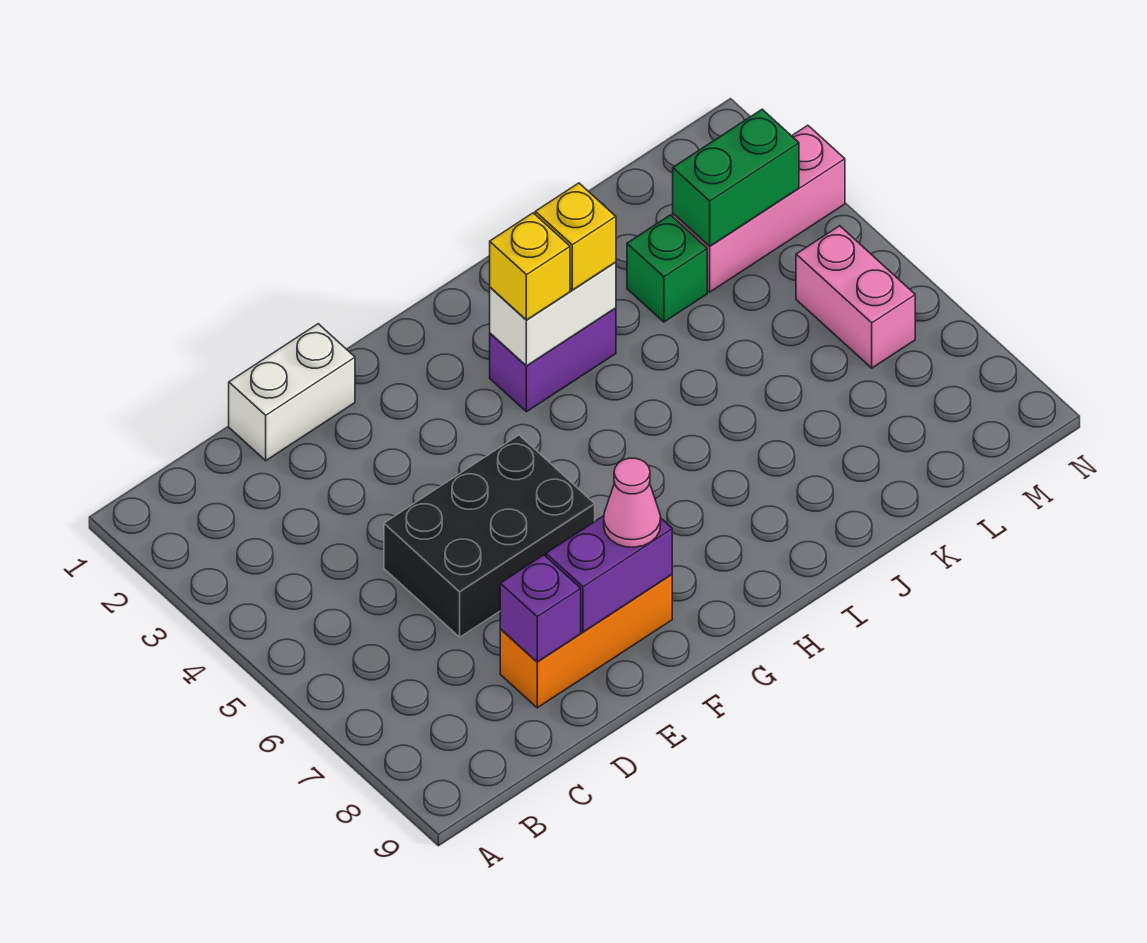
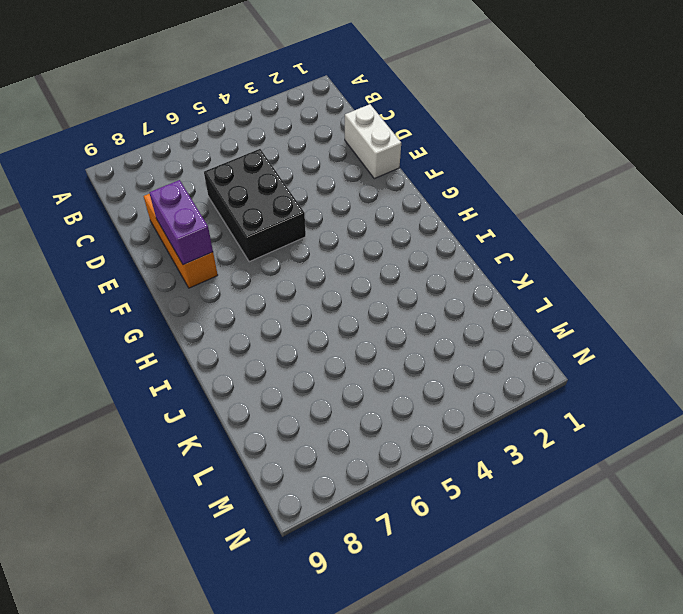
none -> purple 1x2 brick [490,308,616,412]
none -> green 1x1 brick [627,215,707,322]
none -> pink 1x3 brick [673,125,845,292]

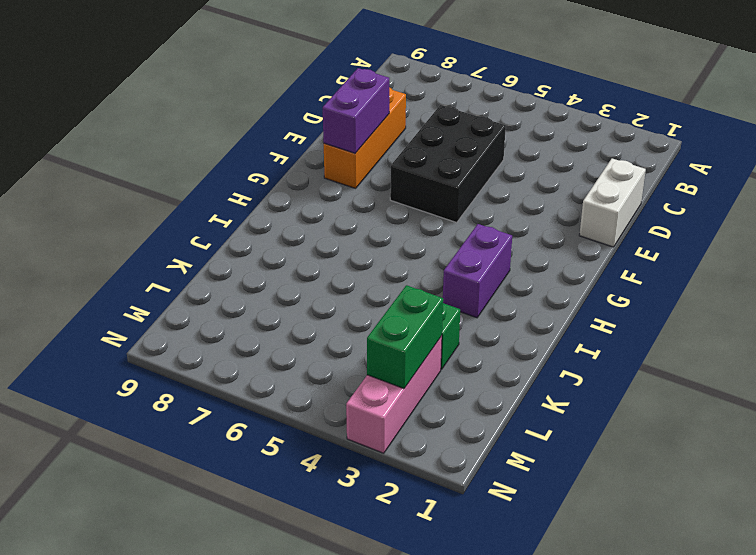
none -> pink 1x2 brick [796,226,915,368]
none -> purple 1x1 brick [500,555,581,662]
none -> white 1x2 brick [490,262,616,366]

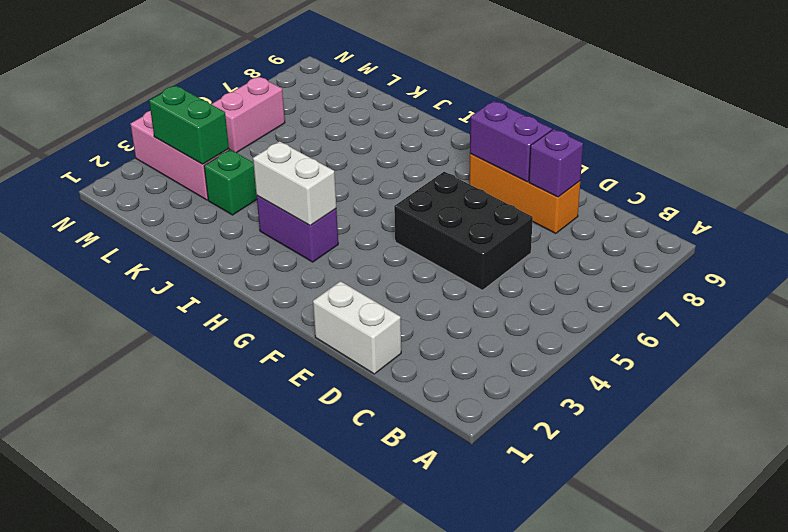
none -> pink 1x1 cone [604,458,661,547]
none -> yellow 1x1 brick [490,213,570,320]
none -> yellow 1x1 brick [535,183,616,290]

